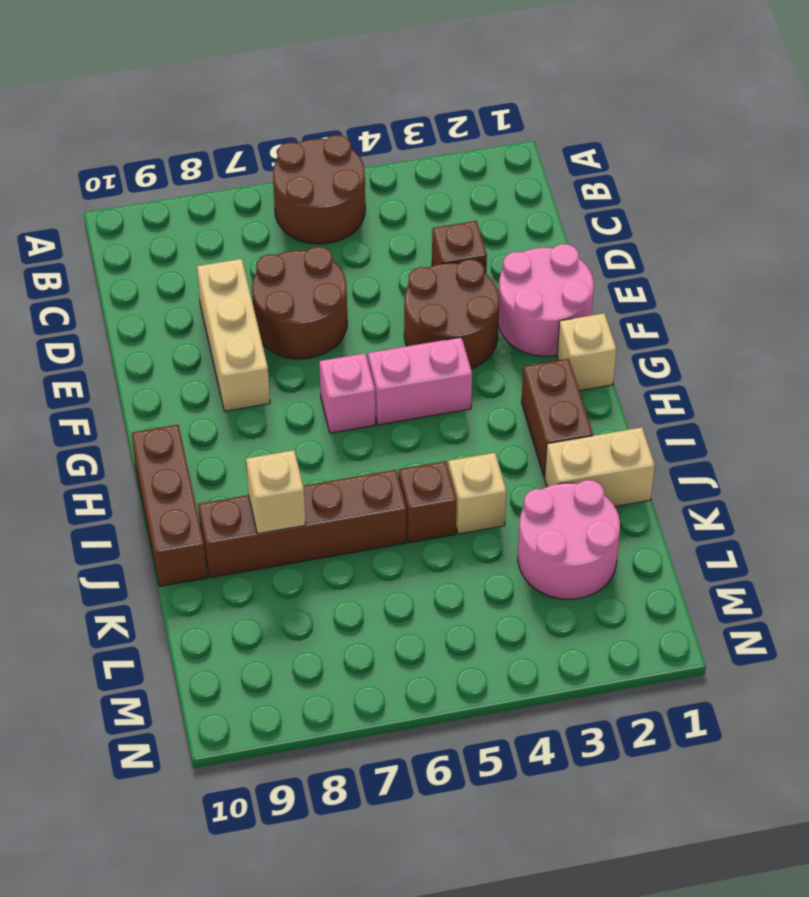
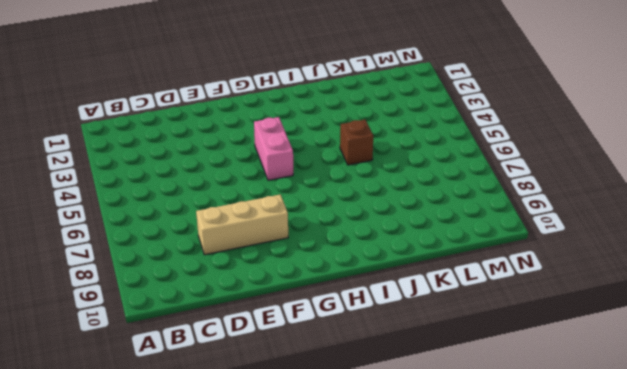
none -> brown 2x2 round brick [273,135,365,244]
none -> brown 1x1 brick [432,221,487,274]
none -> brown 2x2 round brick [252,247,347,359]

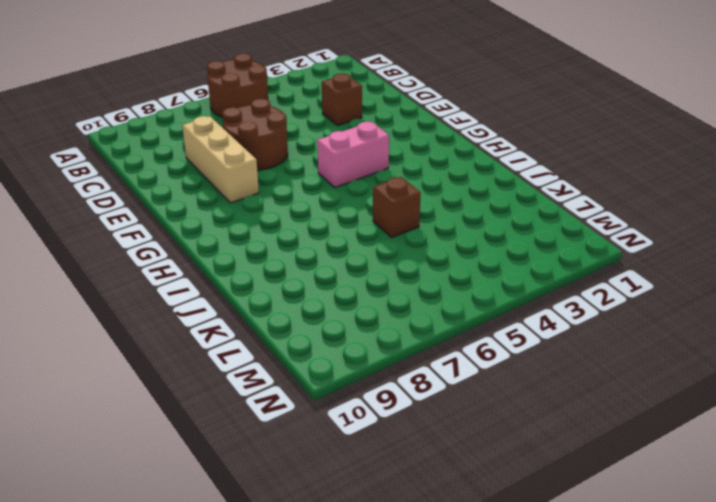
none -> pink 2x2 round brick [498,244,594,356]
none -> brown 2x2 round brick [404,260,499,369]
none -> tan 1x1 brick [557,313,616,391]

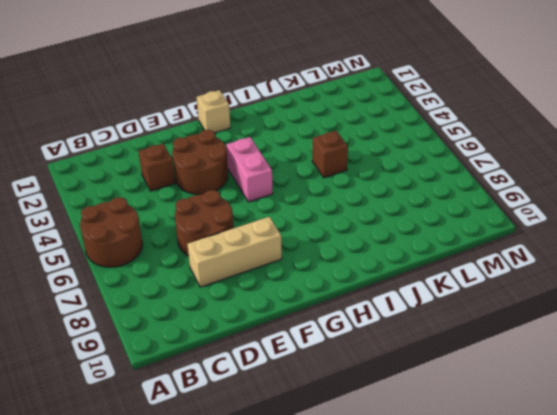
none -> pink 2x2 round brick [498,244,594,356]
none -> pink 1x1 brick [319,353,375,433]
none -> brown 1x2 brick [522,359,593,477]

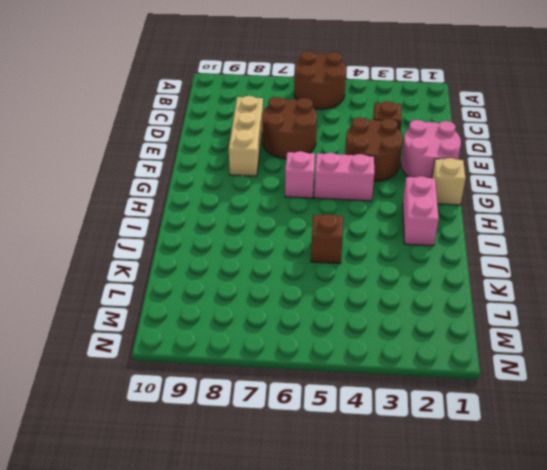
pink 1x2 brick [403,176,439,246] -> brown 1x2 brick [522,359,593,477]
none -> brown 1x3 brick [131,425,207,586]
none -> tan 1x2 brick [545,427,655,506]
none -> tan 1x1 brick [448,453,506,534]

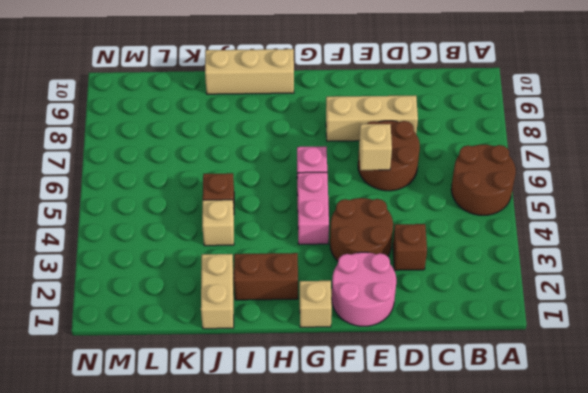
tan 1x1 brick [359,124,392,170] -> tan 1x1 brick moved to [246,450,306,534]
tan 1x3 brick [205,49,294,94] -> brown 1x3 brick [131,425,207,586]
none -> brown 1x4 brick [198,470,406,578]
none -> pink 2x2 round brick [518,480,620,599]

